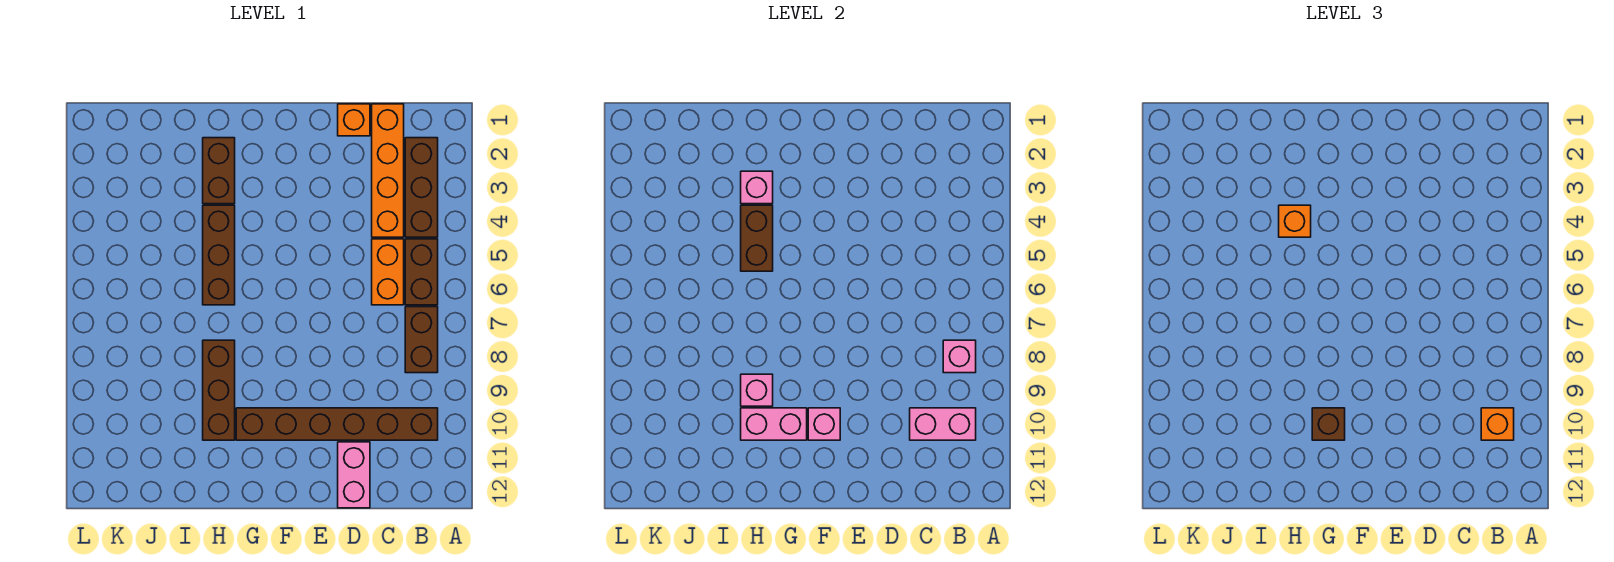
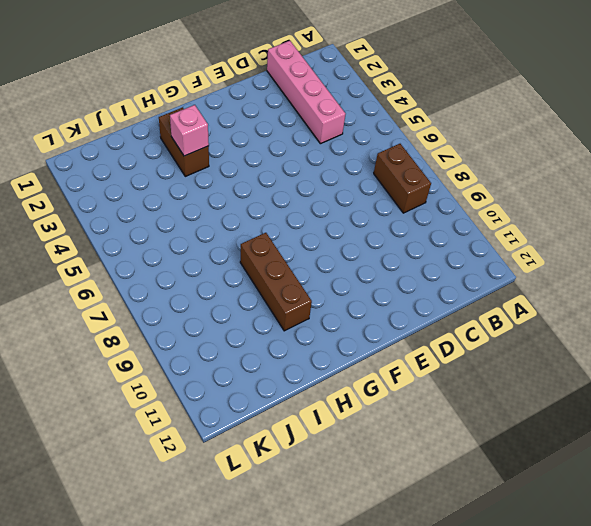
pink 1x4 brick [267,41,345,144] -> orange 1x4 brick [372,104,404,237]
none -> brown 1x3 brick [405,138,438,237]
none -> brown 1x2 brick [405,239,438,305]
none -> brown 1x6 brick [236,408,438,440]

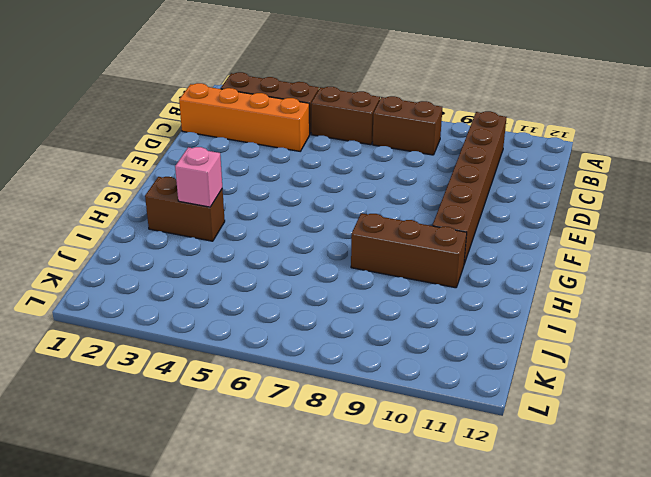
none -> orange 1x2 brick [372,239,404,305]
none -> orange 1x1 brick [338,104,370,136]
none -> pink 1x2 brick [338,442,370,508]

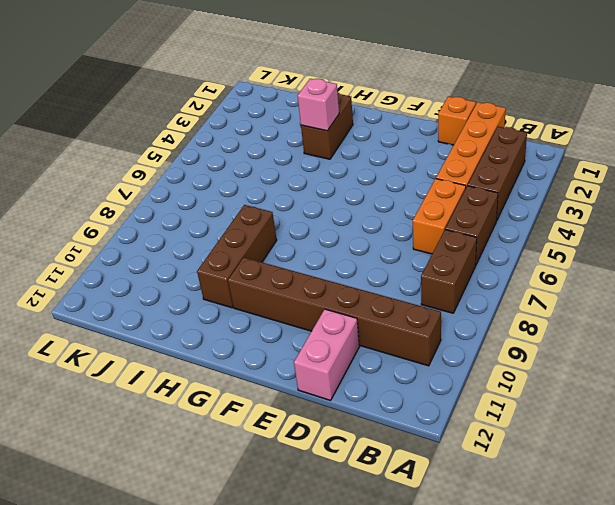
none -> brown 1x3 brick [203,205,235,305]
none -> pink 1x1 brick [943,340,976,373]
none -> pink 1x2 brick [910,408,976,440]

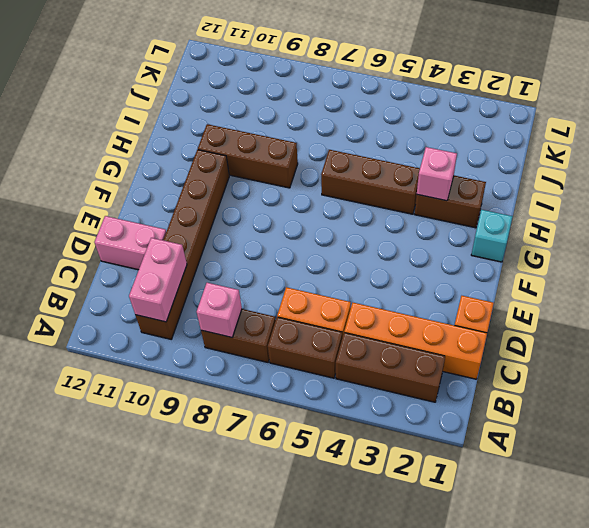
cyan 1x1 brick [471,210,513,262] -> none
none -> pink 1x1 brick [808,408,840,440]
none -> pink 1x2 brick [741,408,807,440]
none -> brown 1x2 brick [741,205,773,271]

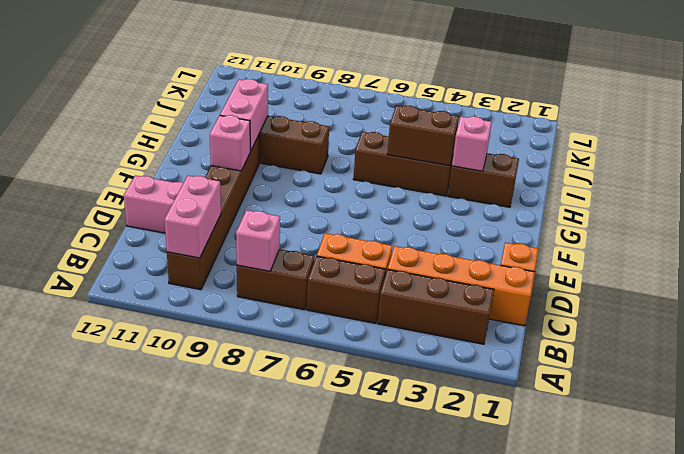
none -> pink 1x1 brick [741,374,773,406]
none -> orange 1x1 brick [1481,408,1514,440]
none -> brown 1x1 brick [1312,408,1345,440]

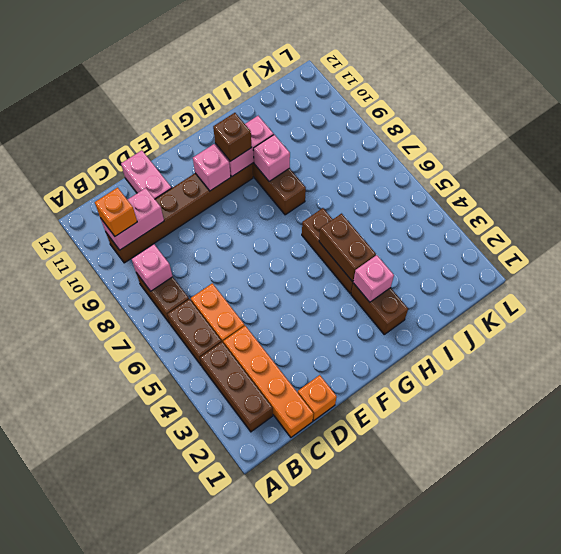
none -> orange 1x1 brick [1279,205,1311,237]

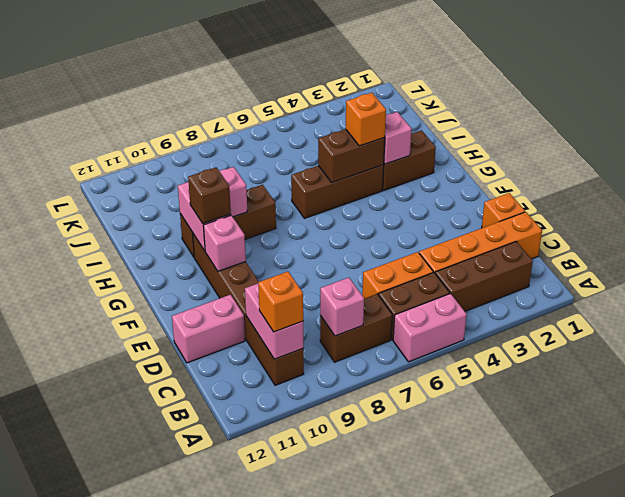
pink 1x2 brick [393,294,467,362] -> none

